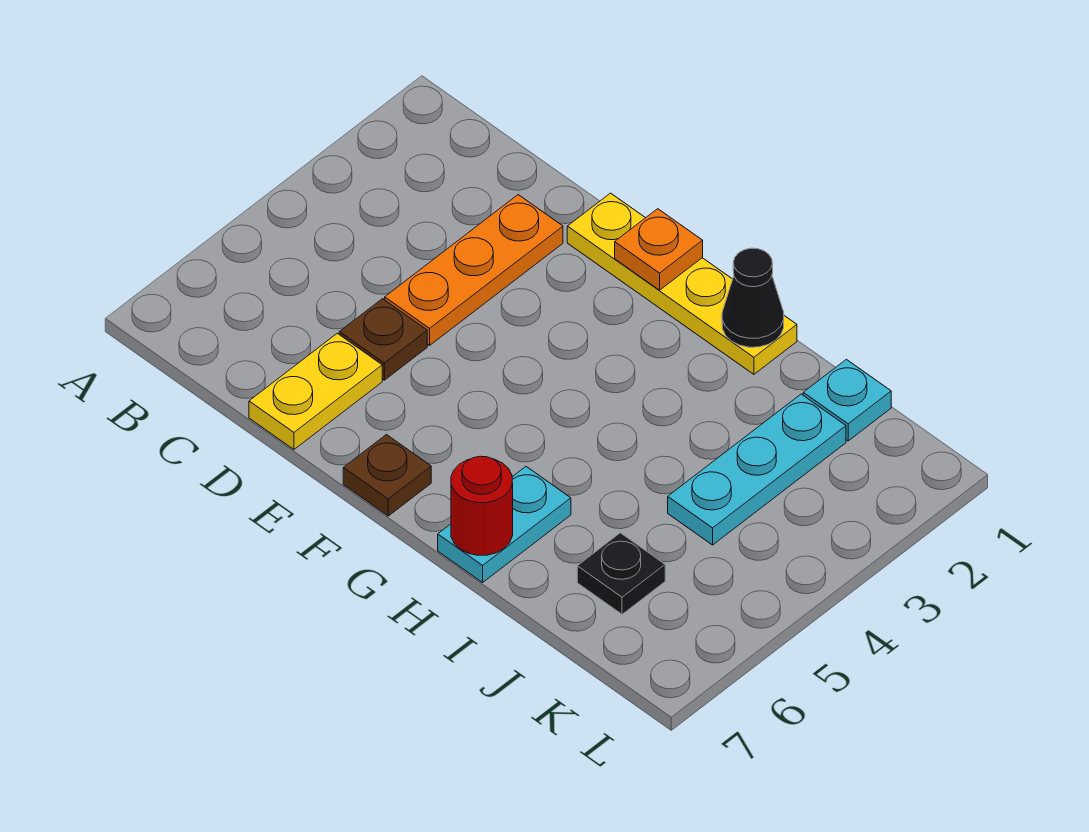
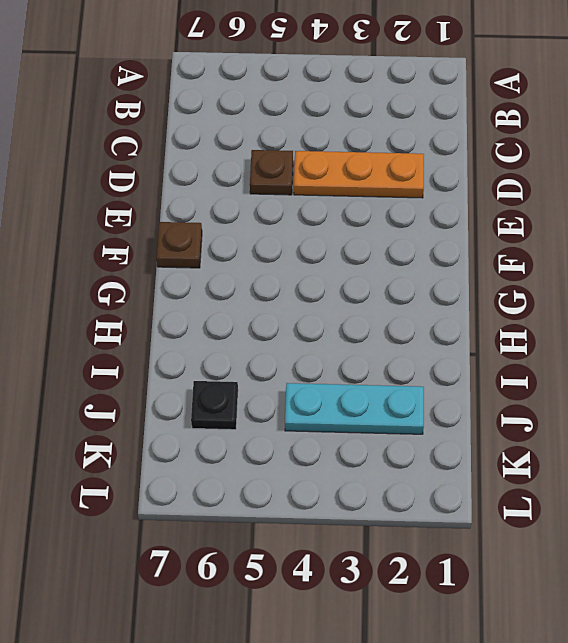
none -> yellow 1x2 plate [249,333,382,449]
none -> yellow 1x4 plate [567,193,797,374]
none -> cyan 1x2 plate [438,467,571,582]

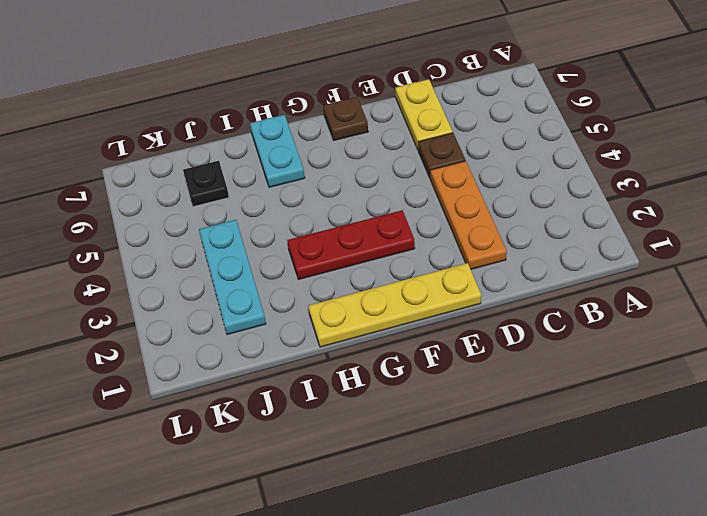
red 1x3 plate [287,210,415,279] -> none
none -> cyan 1x1 plate [803,359,891,441]
none -> orange 1x1 plate [615,209,703,290]
none -> black 1x1 cone [722,248,784,347]

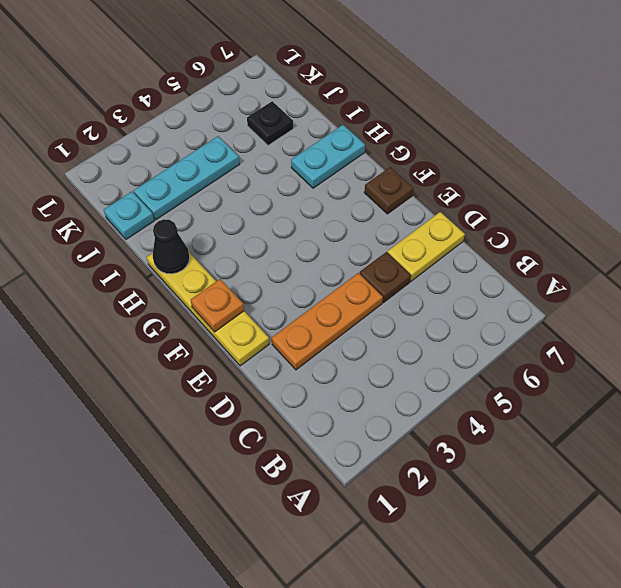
none -> red 1x1 round brick [451,456,513,555]

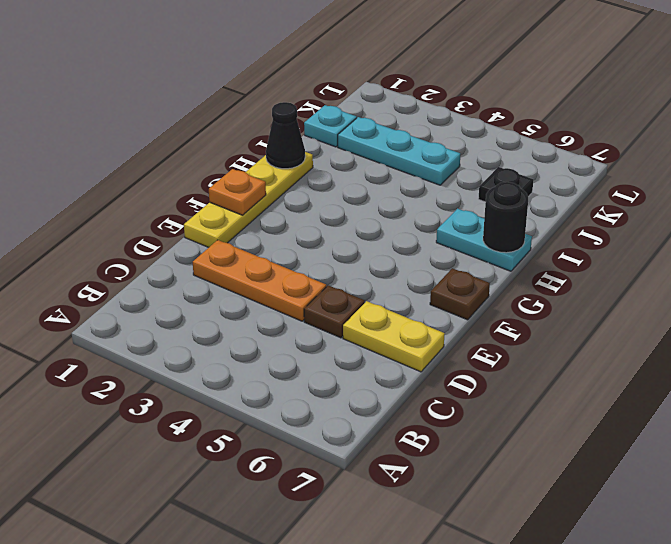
black 1x1 round brick [483,182,528,253] -> red 1x1 round brick [451,456,513,555]

